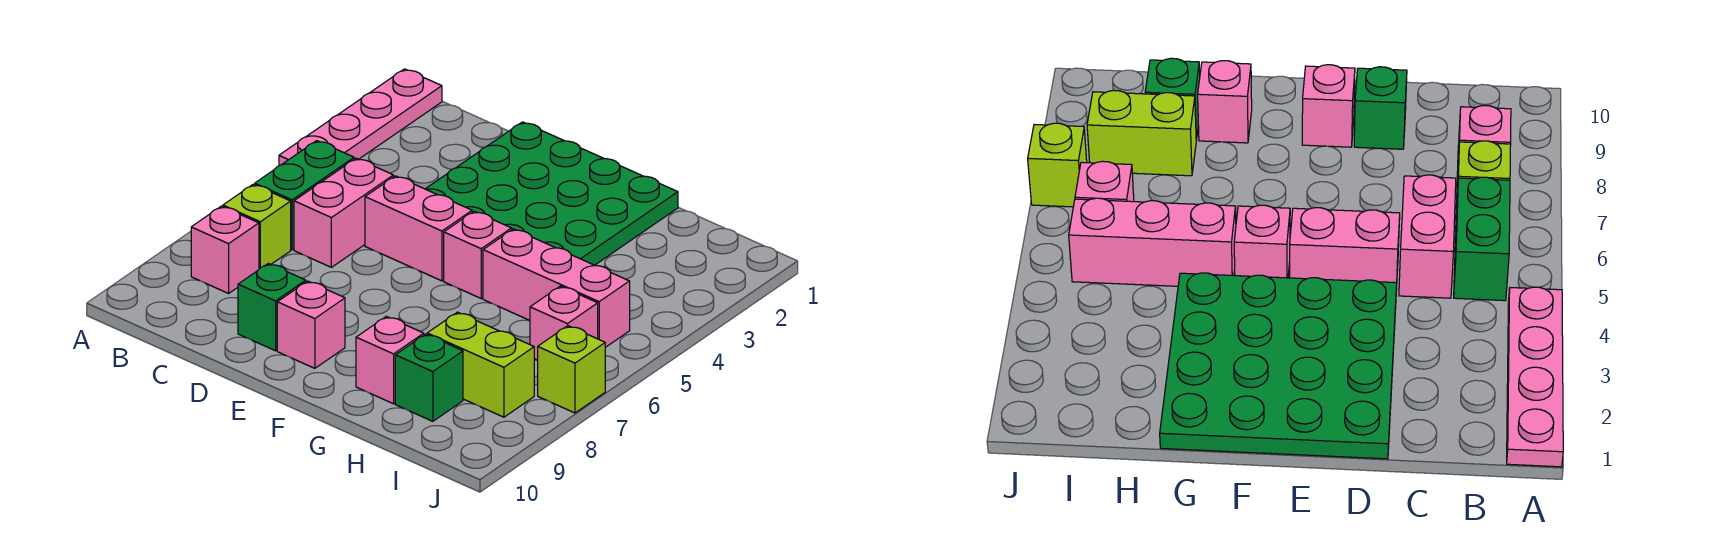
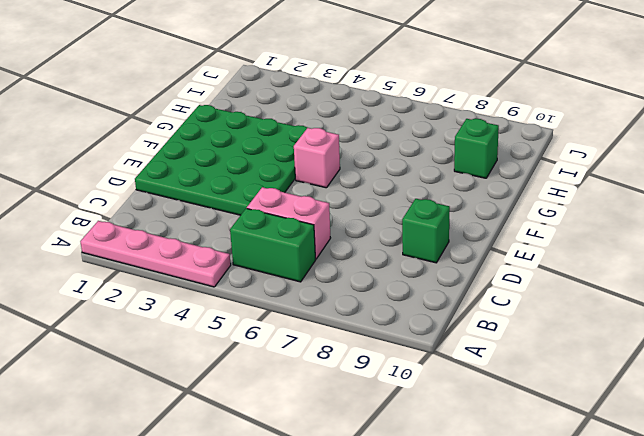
none -> lime 1x1 brick [223,184,291,269]
none -> pink 1x1 brick [191,206,259,293]
none -> pink 1x2 brick [365,176,472,281]

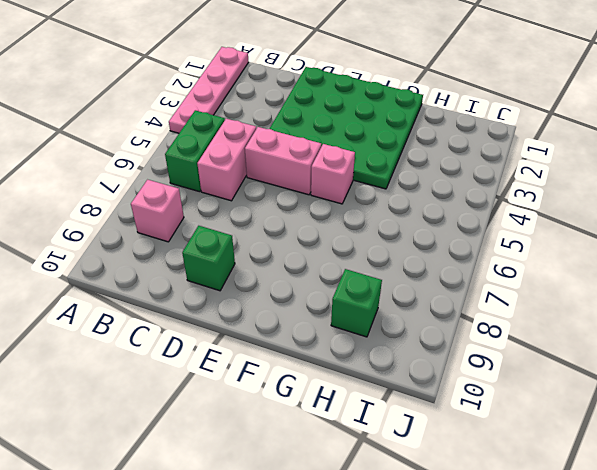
none -> lime 1x1 brick [223,184,291,269]
none -> pink 1x1 brick [277,281,345,368]
none -> pink 1x3 brick [483,229,630,347]

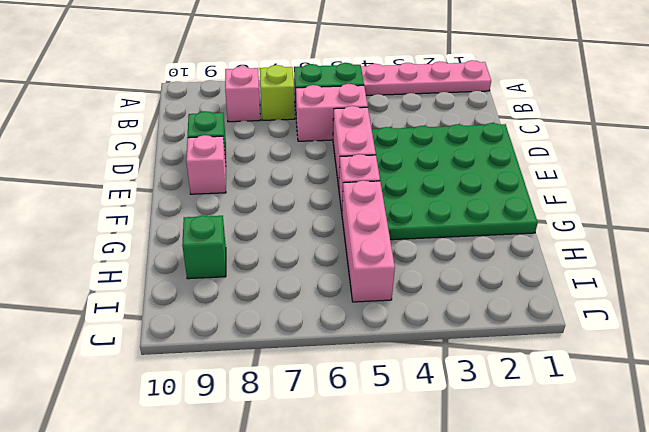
none -> pink 1x1 brick [356,316,424,404]
none -> lime 1x2 brick [427,312,534,417]
none -> pink 1x1 brick [530,286,598,360]

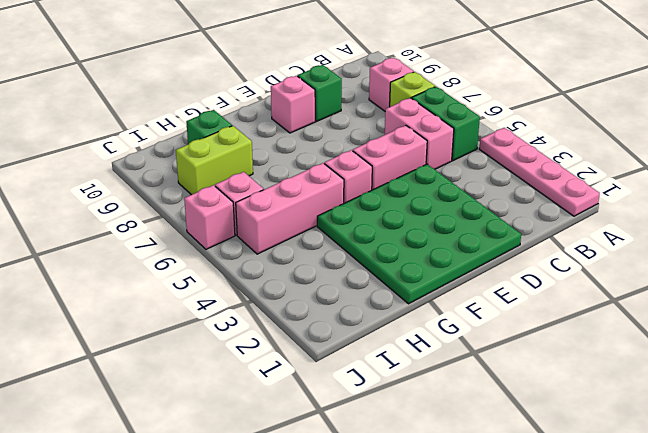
pink 1x1 brick [184,185,235,249] -> pink 1x1 brick moved to [356,316,424,404]
none -> lime 1x1 brick [538,326,605,413]

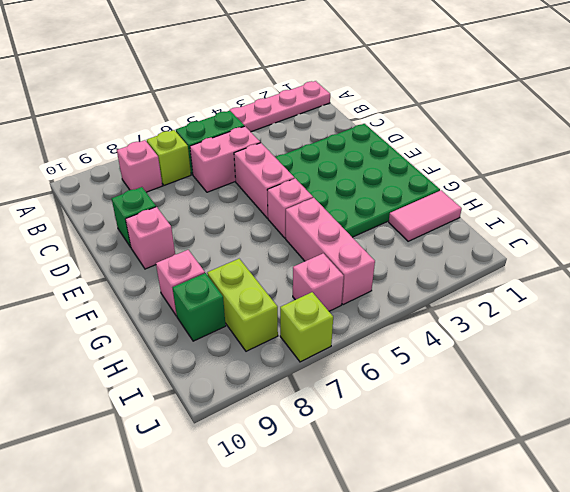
pink 1x2 tile [389,190,462,241] -> none

